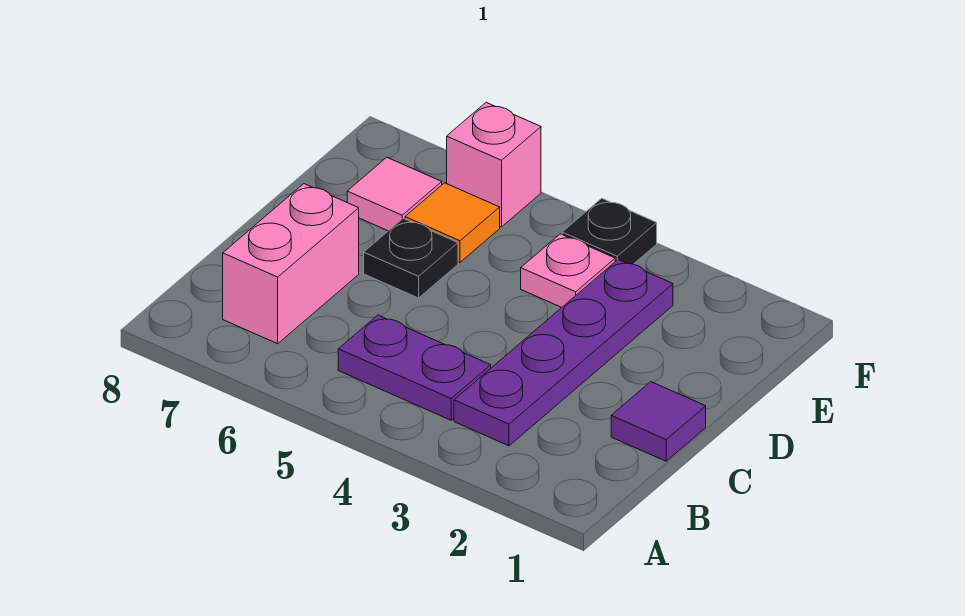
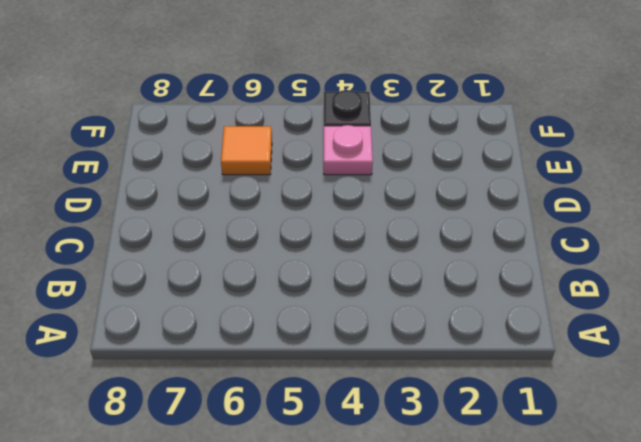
none -> purple 1x4 plate [454,260,673,446]
none -> purple 1x2 plate [338,315,491,420]

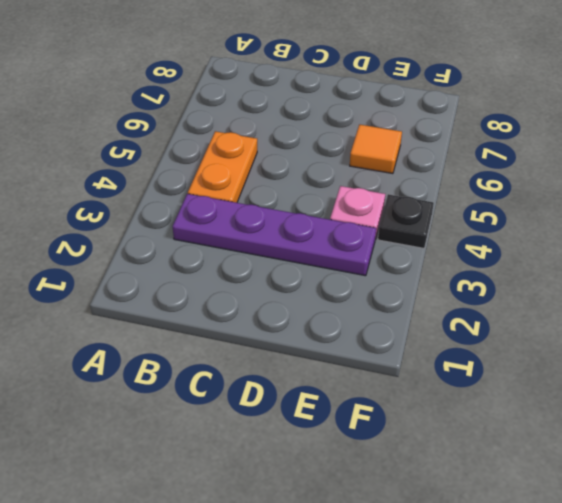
orange 1x2 plate [188,131,257,203] -> purple 1x2 plate [338,315,491,420]
none -> pink 1x2 brick [223,184,359,344]
none -> purple 1x1 tile [611,382,706,461]

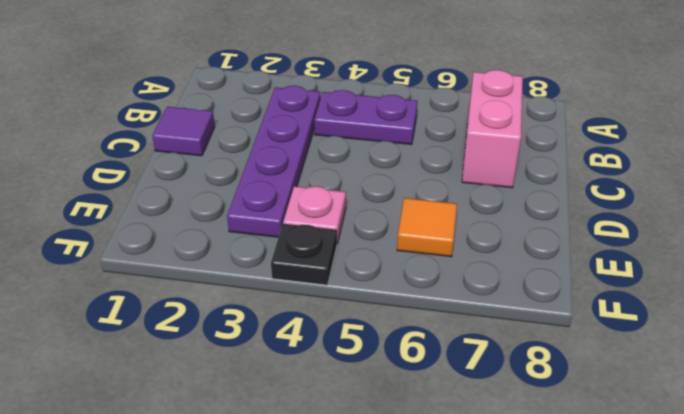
none -> black 1x1 plate [364,219,458,298]
none -> pink 1x1 tile [347,157,442,231]

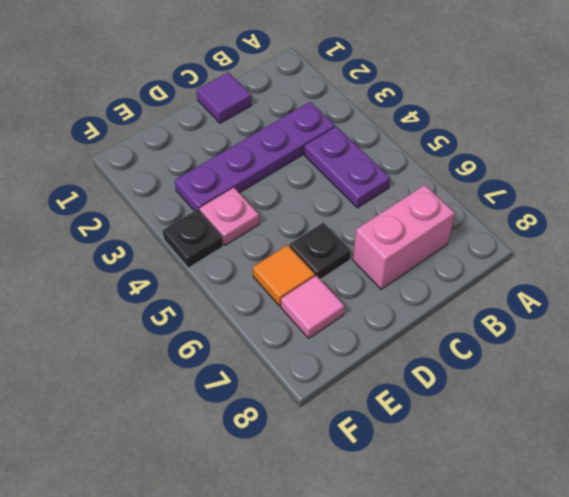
none -> pink 1x1 brick [447,102,541,227]

